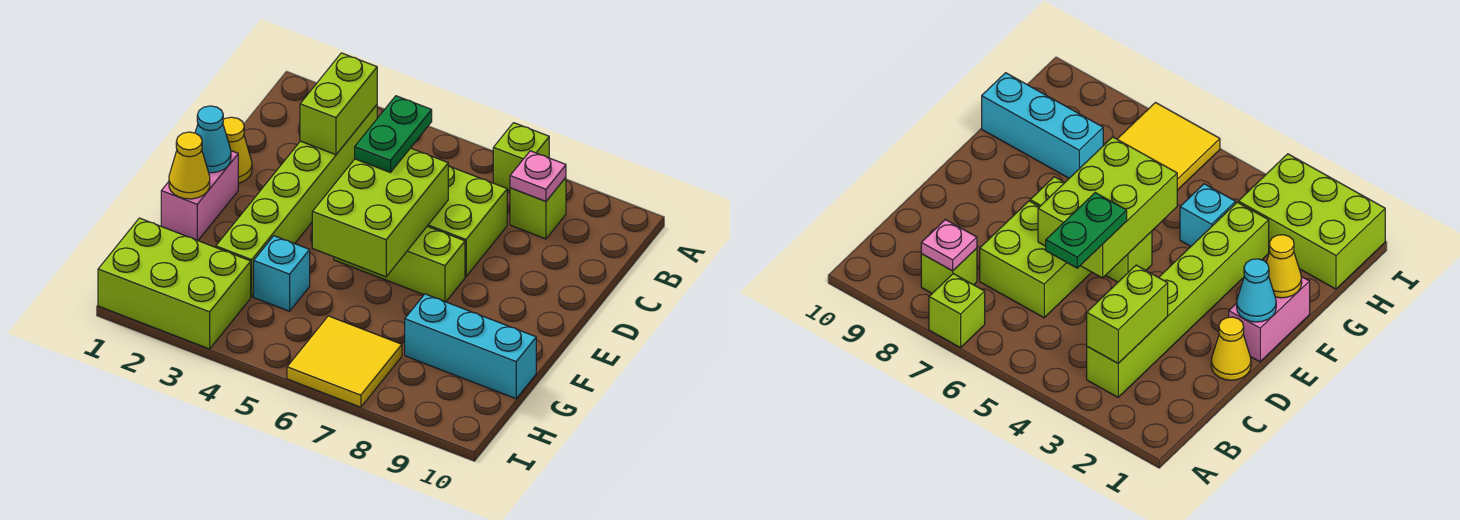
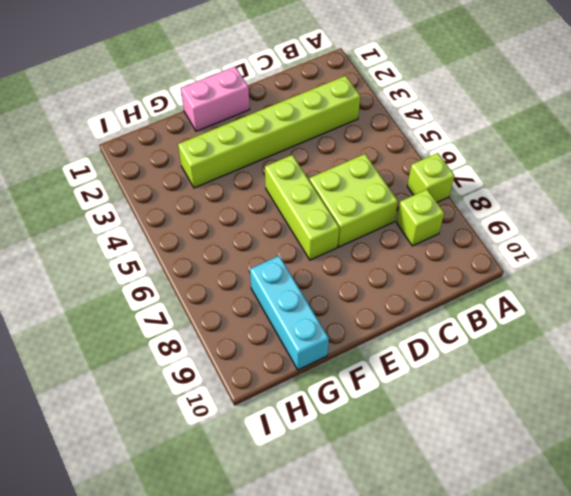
none -> yellow 1x1 cone [223,117,252,183]
none -> cyan 1x1 brick [254,236,310,311]
none -> lime 2x3 brick [98,218,251,349]

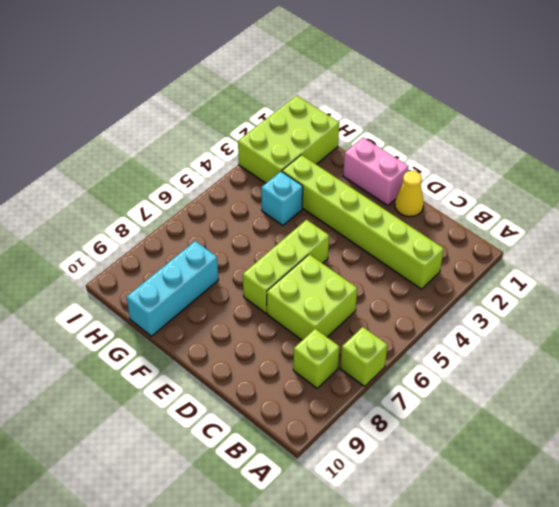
none -> yellow 2x2 tile [287,316,402,407]
none -> lime 1x2 brick [300,53,377,155]
none -> pink 1x1 plate [510,151,566,201]

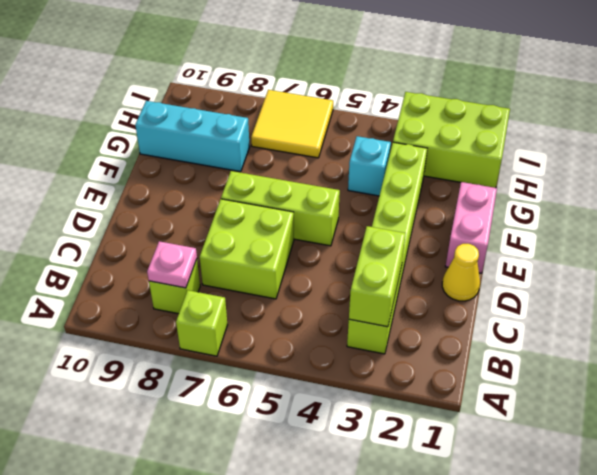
none -> lime 2x3 brick [312,148,448,277]
none -> cyan 1x1 cone [195,106,231,173]
none -> yellow 1x1 cone [169,132,210,199]

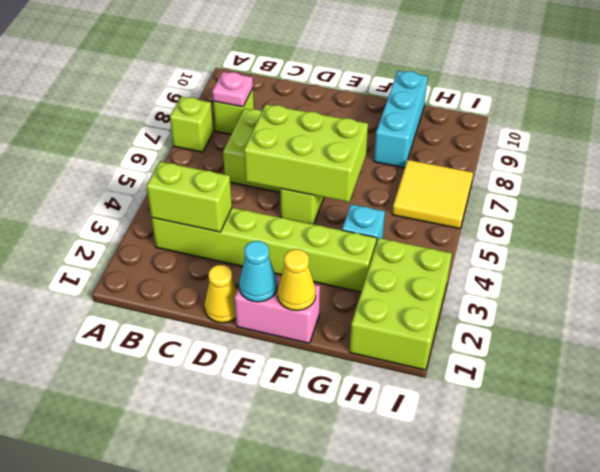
none -> green 1x2 plate [355,96,432,172]

